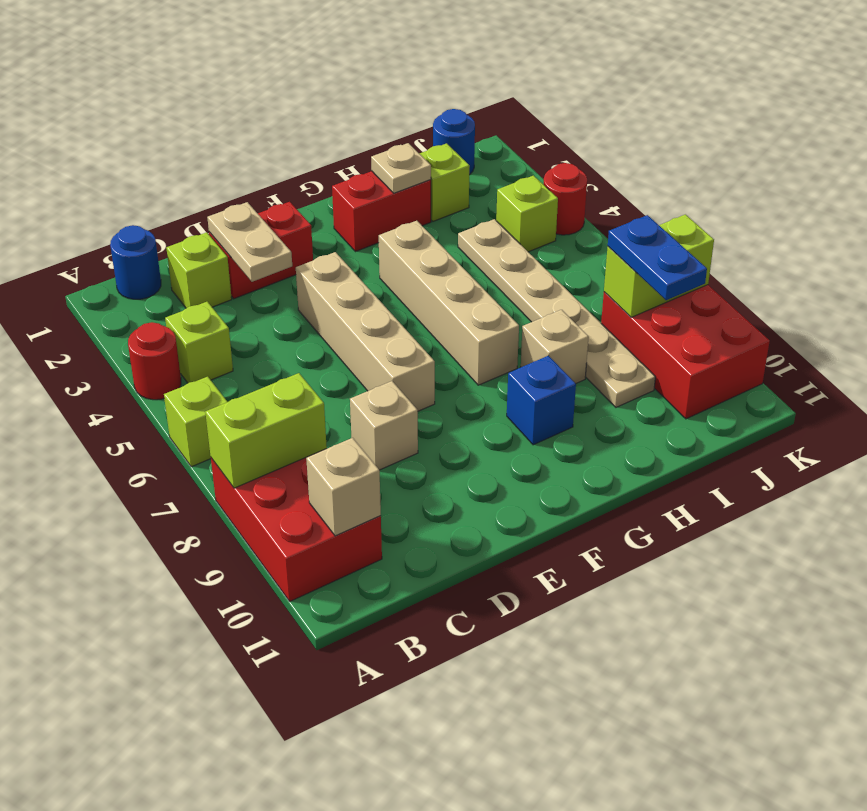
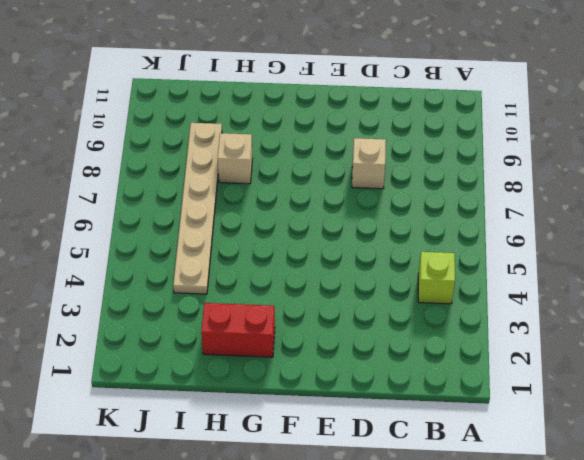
none -> red 1x1 round brick [128,322,181,400]
none -> lime 1x1 brick [164,377,227,467]
none -> red 2x3 brick [211,458,382,601]

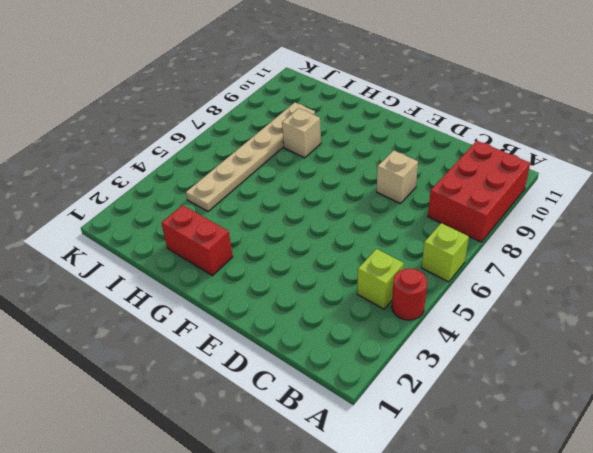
none -> blue 1x1 round brick [110,225,161,299]
none -> lime 1x1 brick [166,232,232,308]
none -> red 1x2 brick [209,202,313,299]

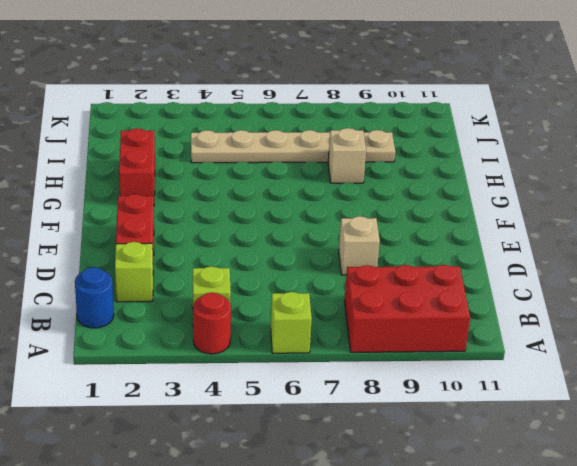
none -> tan 1x4 brick [296,252,435,411]
none -> tan 1x4 brick [379,221,519,385]
none -> blue 1x1 brick [507,356,576,445]

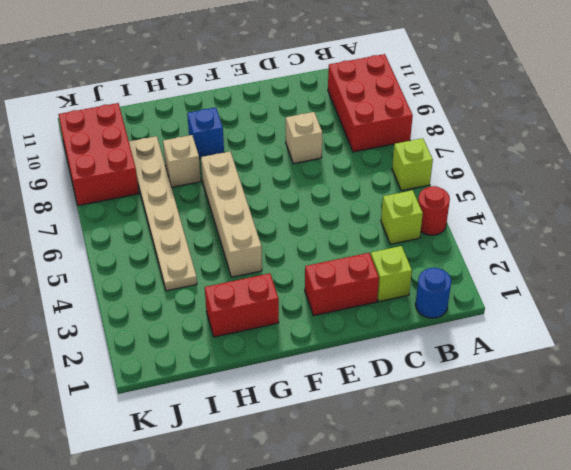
none -> tan 1x4 brick [296,252,435,411]
none -> lime 1x1 brick [420,143,470,221]
none -> blue 1x1 round brick [433,109,475,175]

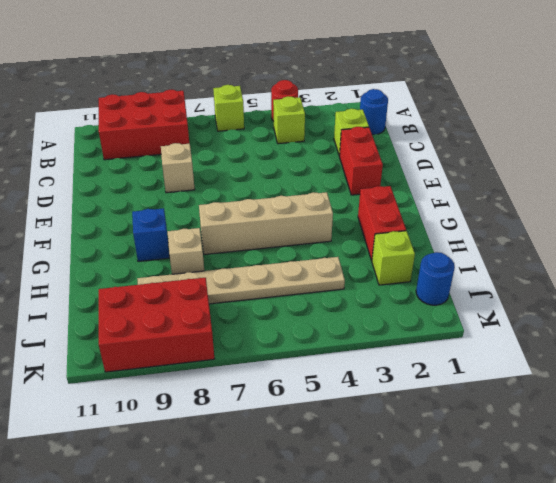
none -> tan 1x4 brick [296,252,435,411]
none -> lime 1x1 brick [496,176,558,252]
none -> red 1x1 round brick [543,163,587,235]

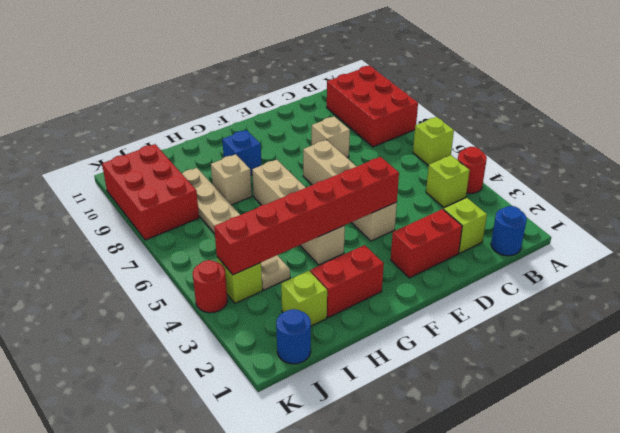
red 1x6 brick [214,157,399,275] -> none
none -> lime 1x2 brick [205,373,327,488]
none -> tan 1x1 brick [306,438,381,536]
none -> tan 1x2 plate [207,202,292,282]

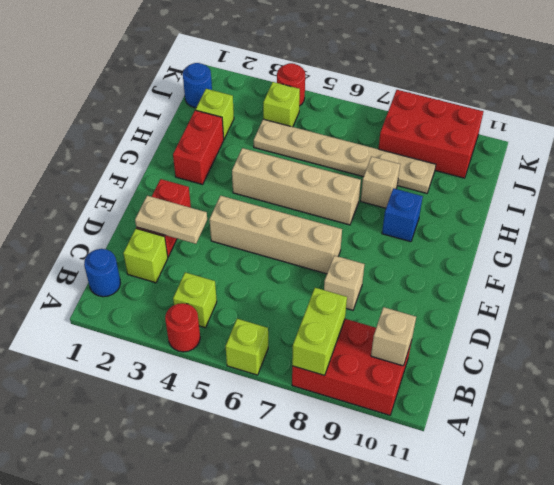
none -> tan 1x1 plate [371,143,431,193]
none -> lime 1x2 brick [604,214,714,317]
none -> blue 1x2 plate [608,215,707,300]

